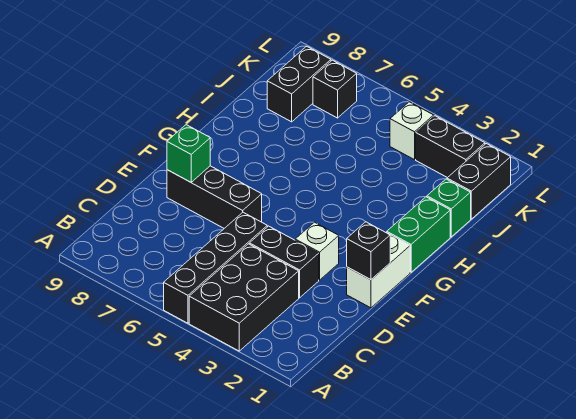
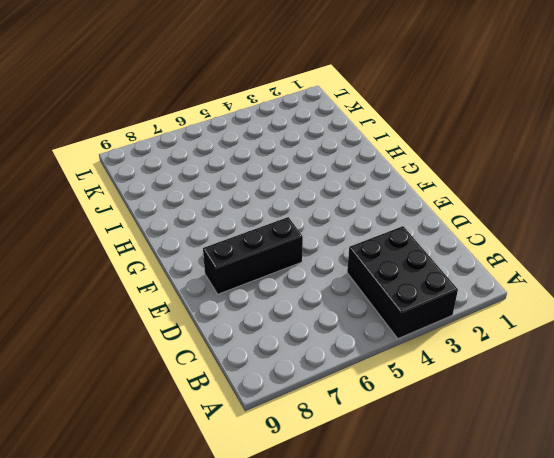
none -> black 1x4 brick [164,212,267,323]
none -> black 1x2 brick [249,226,319,298]
none -> white 1x2 brick [347,235,410,308]

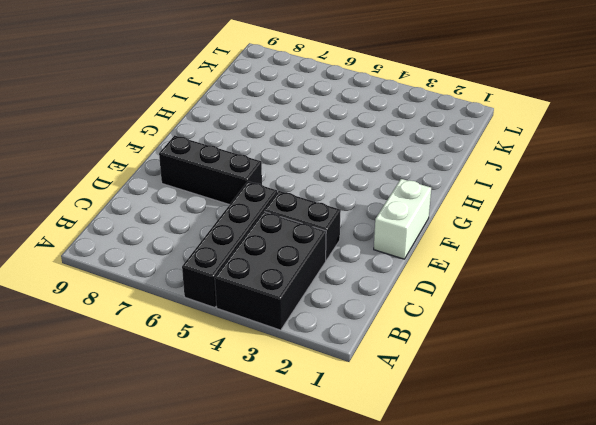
none -> white 1x1 brick [295,222,339,280]
none -> green 1x2 brick [387,197,450,272]
none -> green 1x1 brick [427,179,471,237]

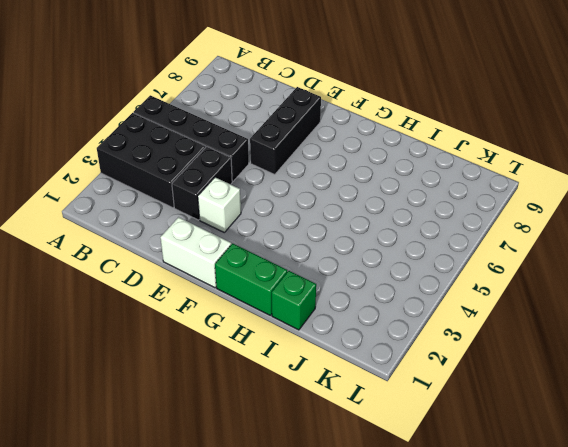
none -> black 1x2 brick [447,144,511,219]
none -> black 1x2 brick [267,46,331,122]
none -> black 1x2 brick [416,116,485,178]

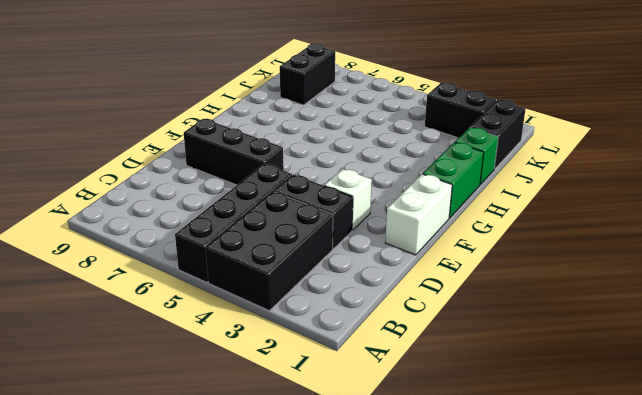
none -> white 1x1 brick [390,102,434,160]
none -> black 1x1 brick [313,60,357,118]
none -> black 1x1 brick [347,222,390,280]

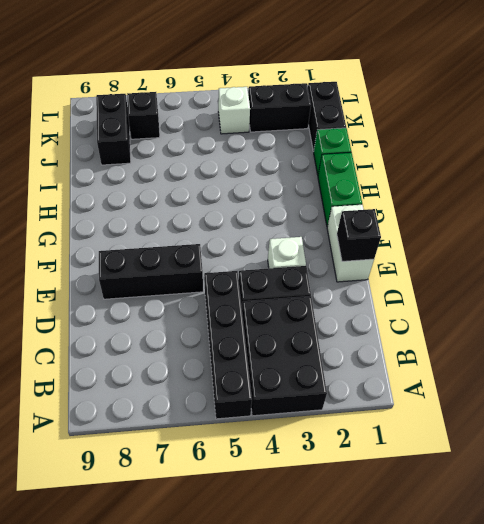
none -> green 1x1 brick [167,125,210,182]

